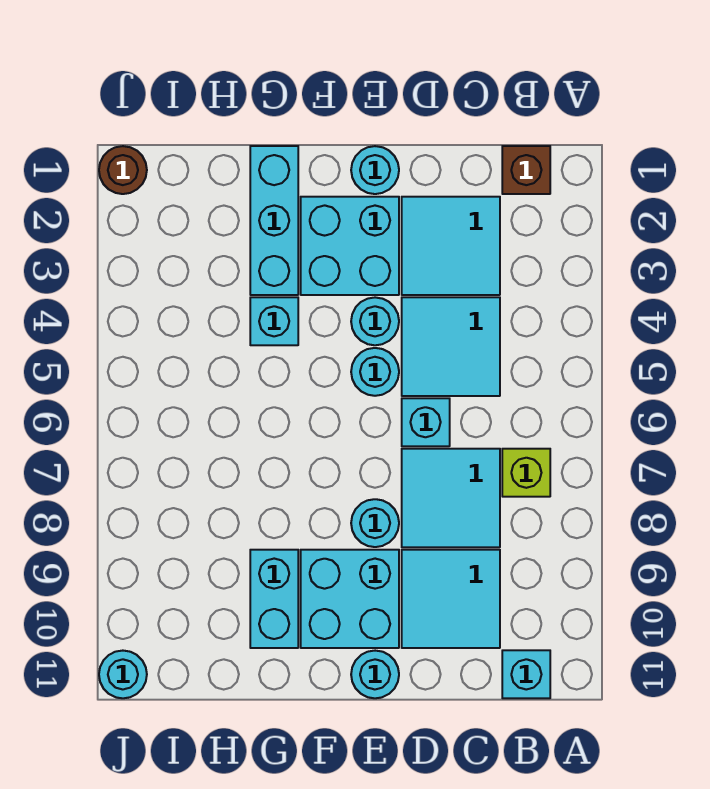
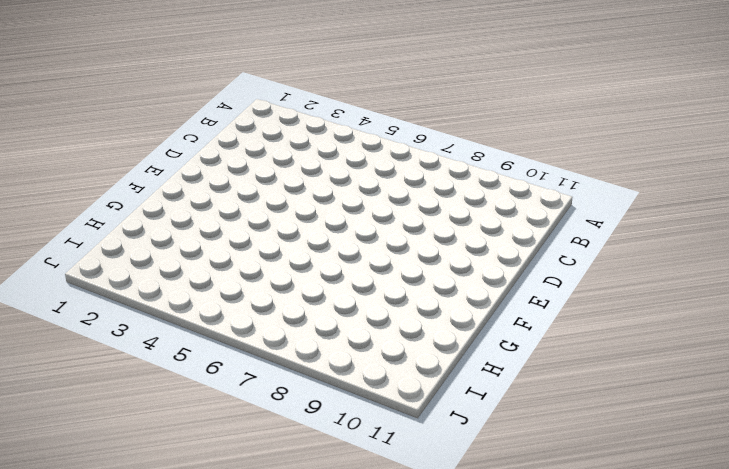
none -> brown 1x1 brick [502,146,550,194]
none -> lime 1x1 brick [502,449,550,497]
none -> cyan 1x1 brick [502,650,550,698]

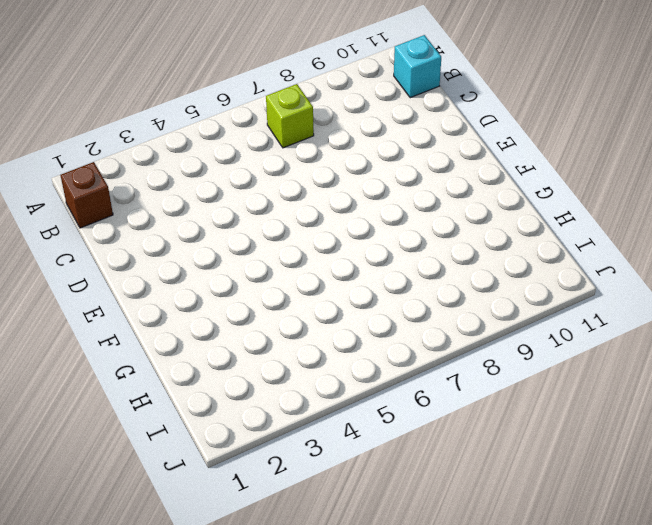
none -> cyan 2x2 tile [402,197,500,295]
none -> cyan 2x2 tile [402,297,500,396]
none -> cyan 2x2 tile [402,449,500,547]

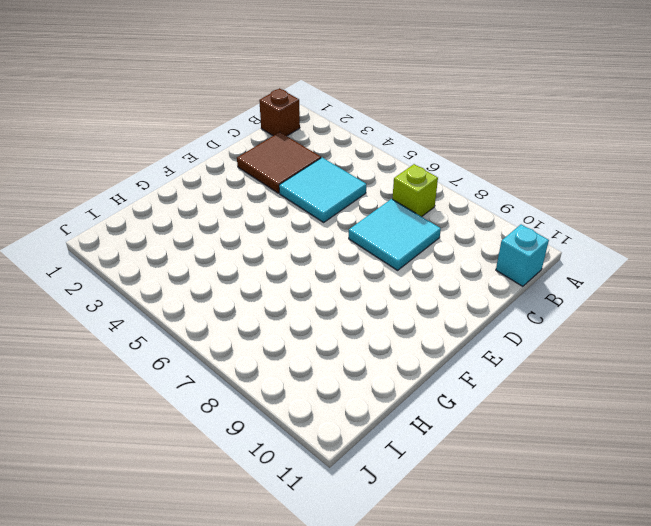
brown 2x2 tile [237,132,321,193] -> cyan 2x2 tile [402,197,500,295]
none -> cyan 2x2 tile [402,550,500,648]
none -> cyan 1x1 brick [402,398,450,446]
none -> cyan 1x1 round brick [351,146,399,194]

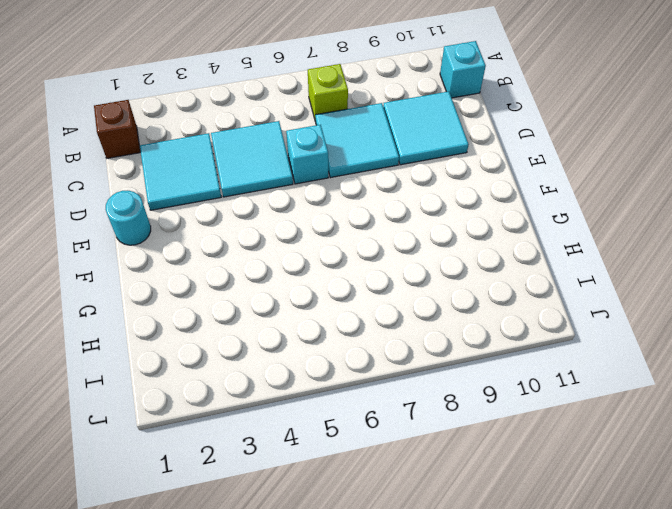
none -> cyan 2x2 brick [301,197,399,295]
none -> cyan 1x1 round brick [351,297,399,345]
none -> cyan 1x1 round brick [351,348,399,396]

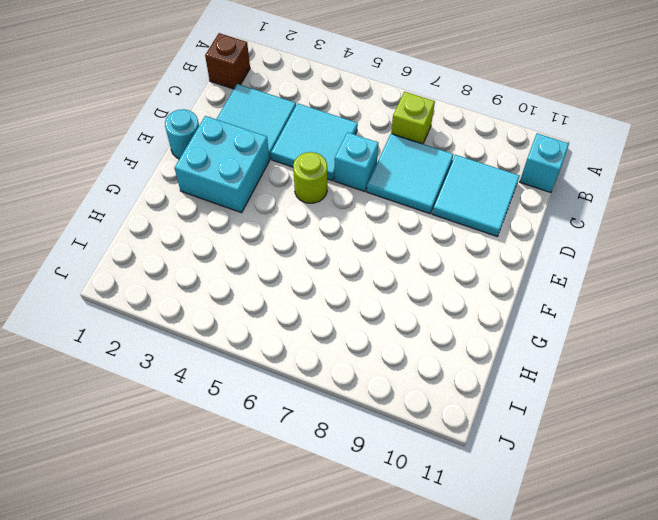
lime 1x1 round brick [293,152,327,203] -> cyan 1x1 round brick [351,348,399,396]
none -> cyan 1x1 round brick [351,297,399,345]
none -> cyan 1x1 round brick [351,499,399,547]
none -> cyan 2x2 brick [301,550,399,648]

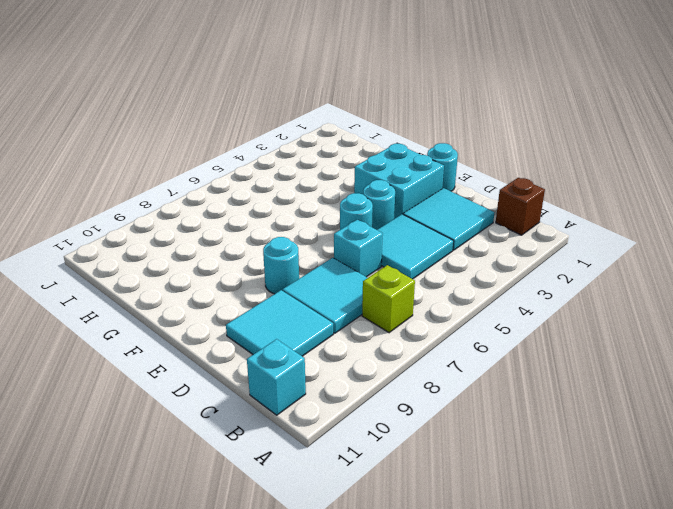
none -> cyan 2x2 brick [301,550,399,648]
none -> cyan 1x1 round brick [351,651,399,698]
none -> cyan 1x3 brick [250,146,298,295]

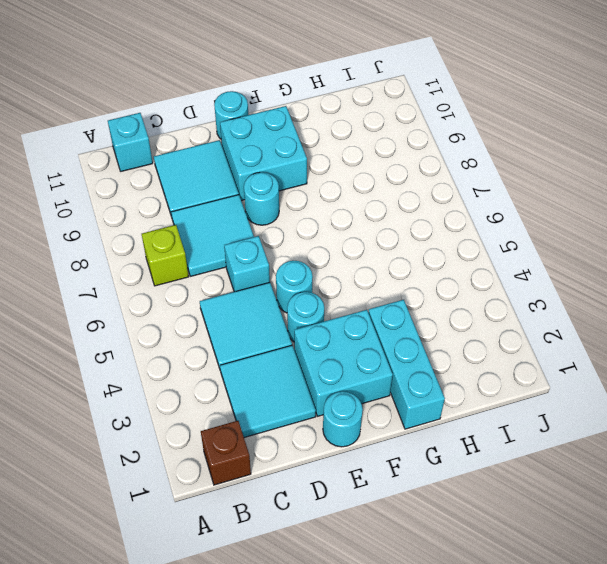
none -> cyan 1x1 brick [250,297,298,345]
none -> cyan 1x2 brick [250,550,298,648]
none -> brown 1x1 round brick [99,146,147,194]

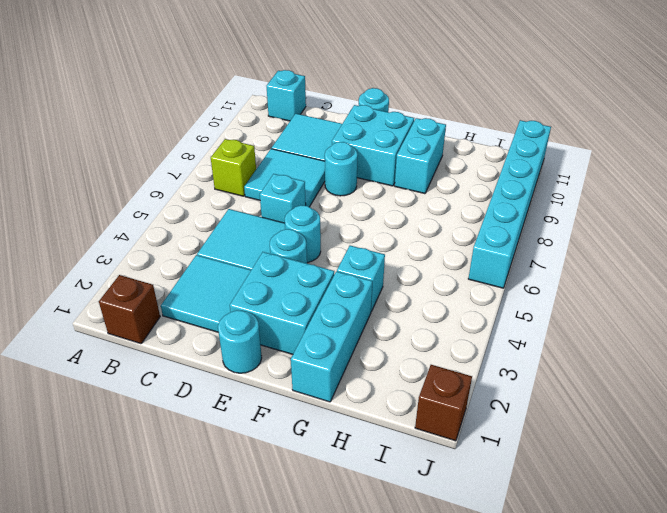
brown 1x1 brick [415,365,472,441] -> brown 1x1 round brick [99,146,147,194]
cyan 1x6 brick [468,120,551,288] -> cyan 1x1 round brick [99,651,147,698]

